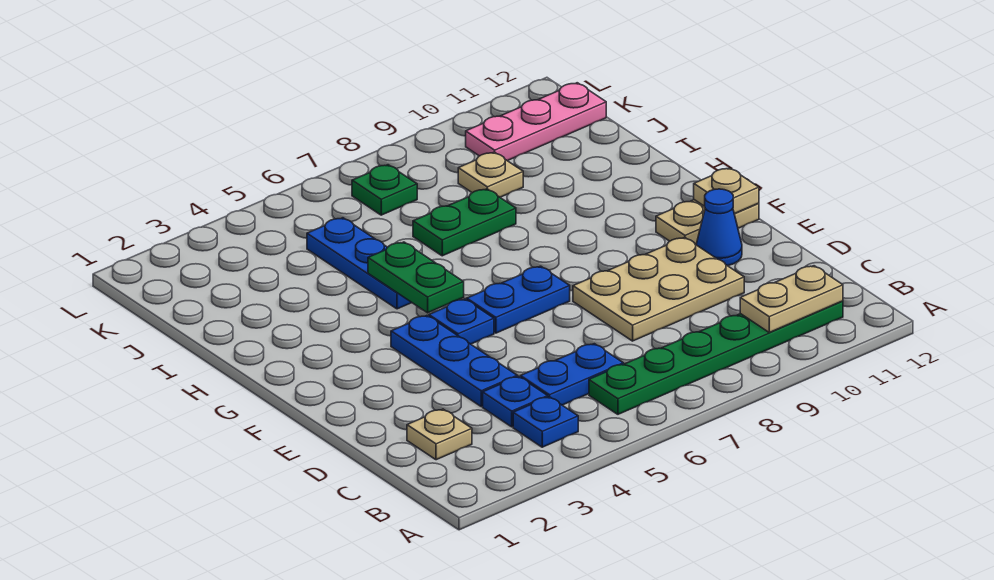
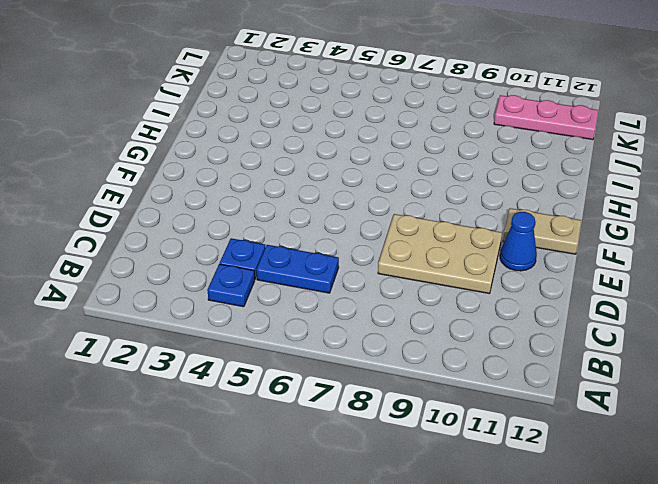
none -> green 1x6 plate [589,301,843,414]
none -> tan 1x1 plate [407,409,472,460]
none -> blue 1x3 plate [391,316,517,407]

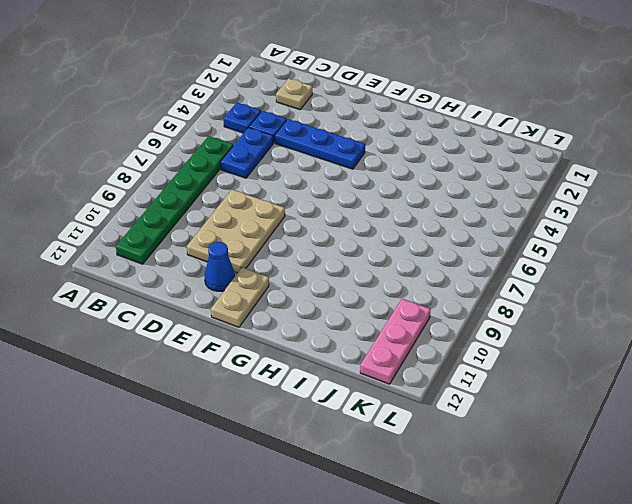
none -> blue 1x1 plate [429,299,494,344]
none -> blue 1x2 plate [467,266,570,333]
none -> blue 1x3 plate [307,218,412,309]

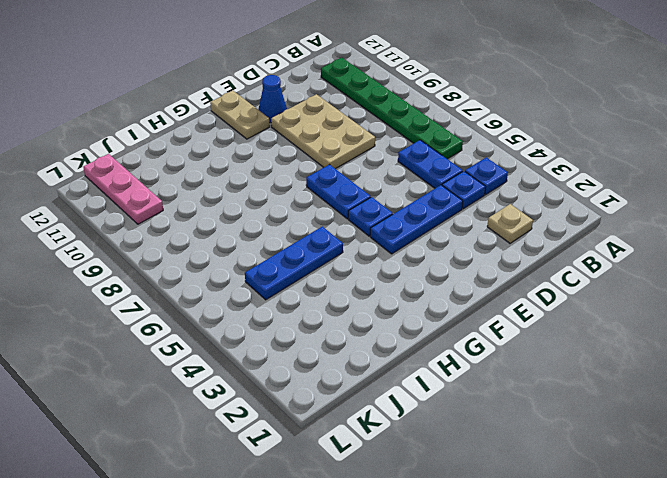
none -> green 1x2 plate [413,189,516,256]
none -> tan 1x1 plate [458,152,523,197]
none -> green 1x1 plate [352,165,417,215]

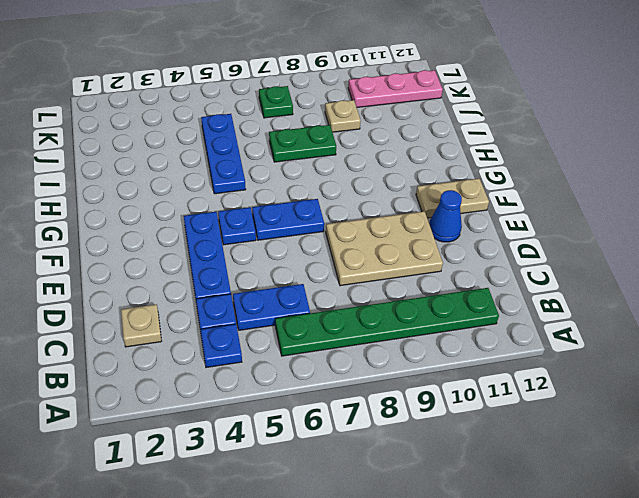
none -> tan 1x2 plate [740,266,843,332]
none -> tan 1x1 plate [694,168,759,214]
none -> green 1x2 plate [368,242,464,313]

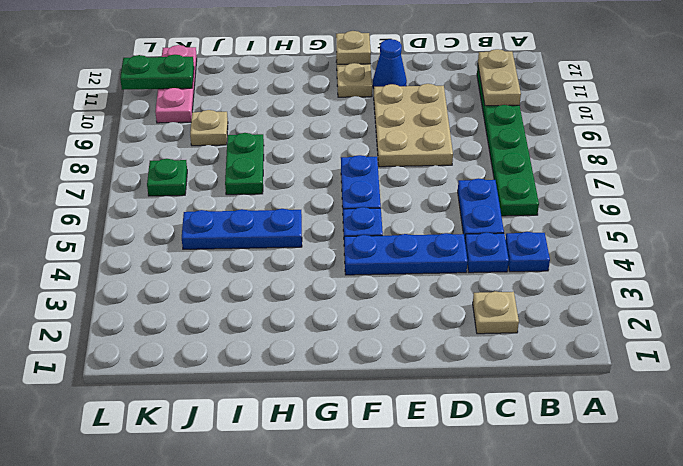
green 1x2 plate [120,55,194,90] -> green 1x2 plate moved to [368,242,464,313]

